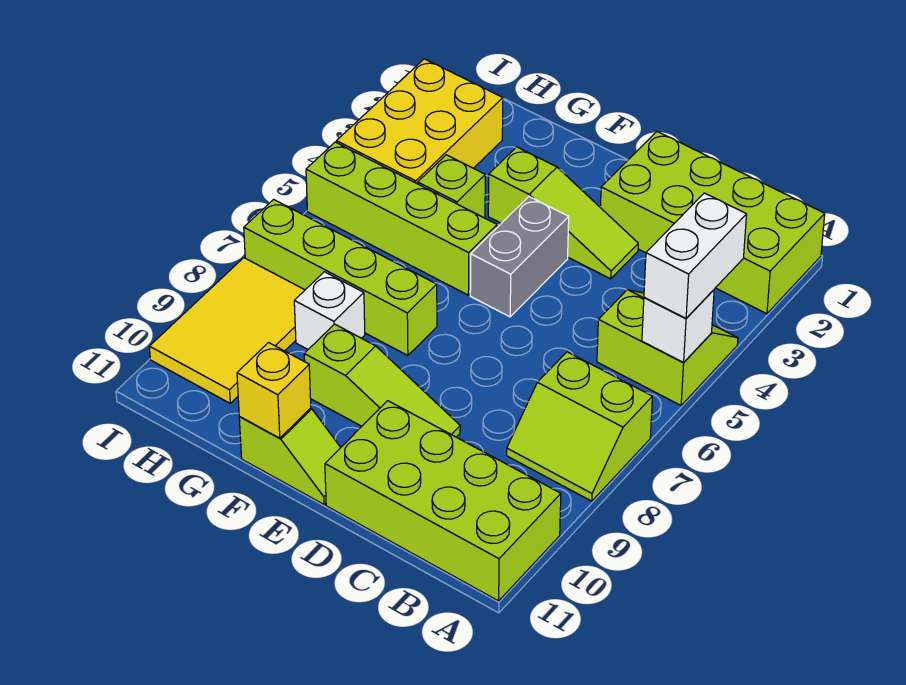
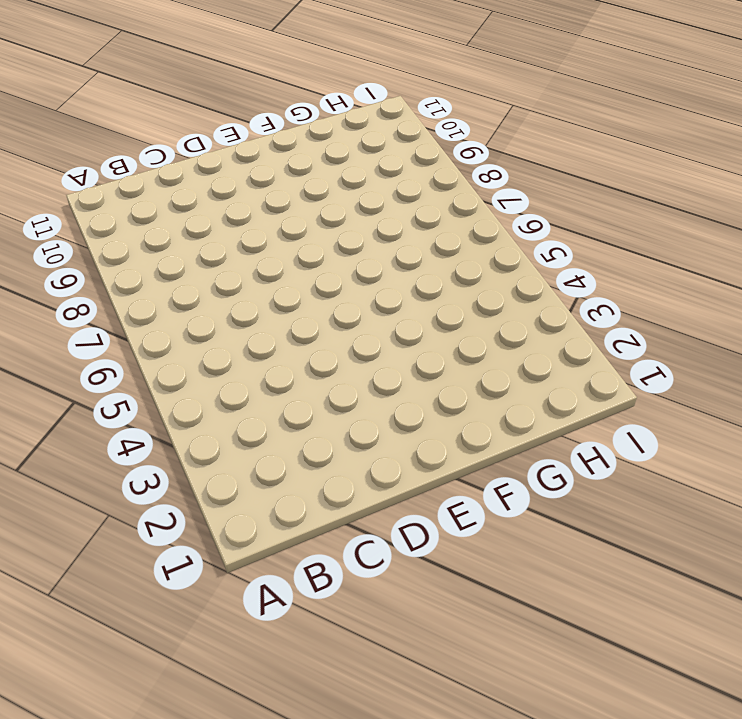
none -> lime 2x4 brick [600,132,825,314]
none -> lime 2x2 slope [597,290,738,405]
none -> lime 2x2 slope [507,352,652,501]

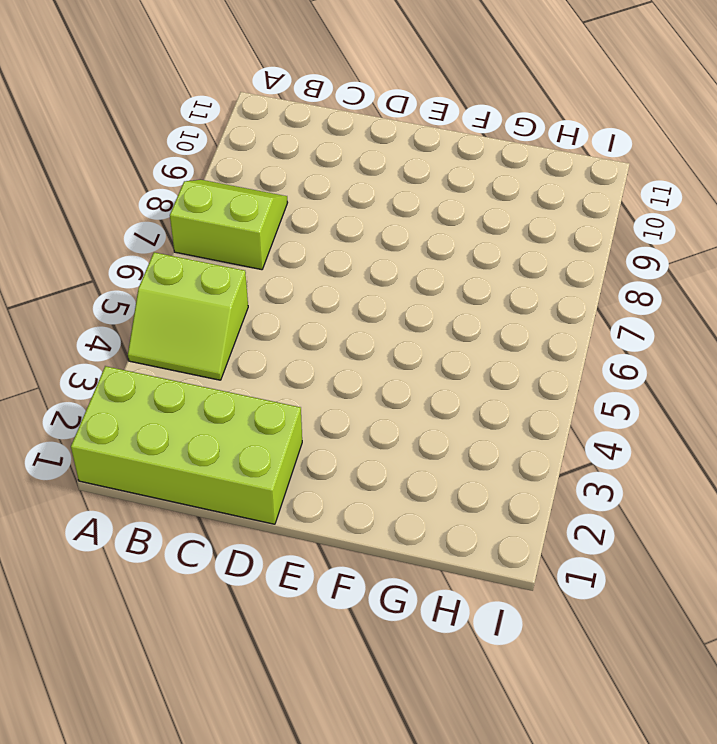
none -> lime 2x4 brick [325,401,561,601]
none -> lime 1x3 slope [488,147,638,279]
none -> lime 1x3 slope [304,324,460,437]

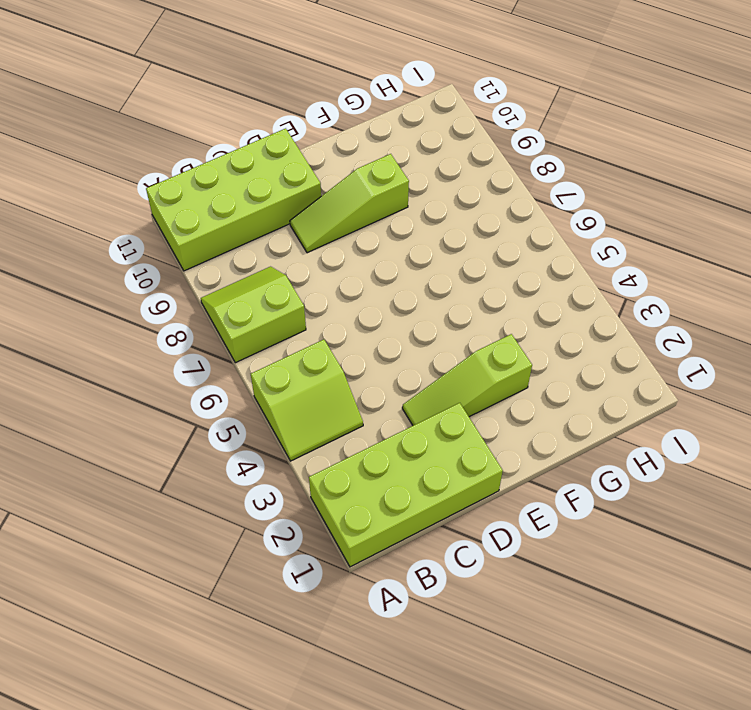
none -> grey 1x2 brick [470,197,569,317]
none -> lime 1x2 slope [239,408,341,504]
none -> lime 1x4 brick [306,142,497,295]

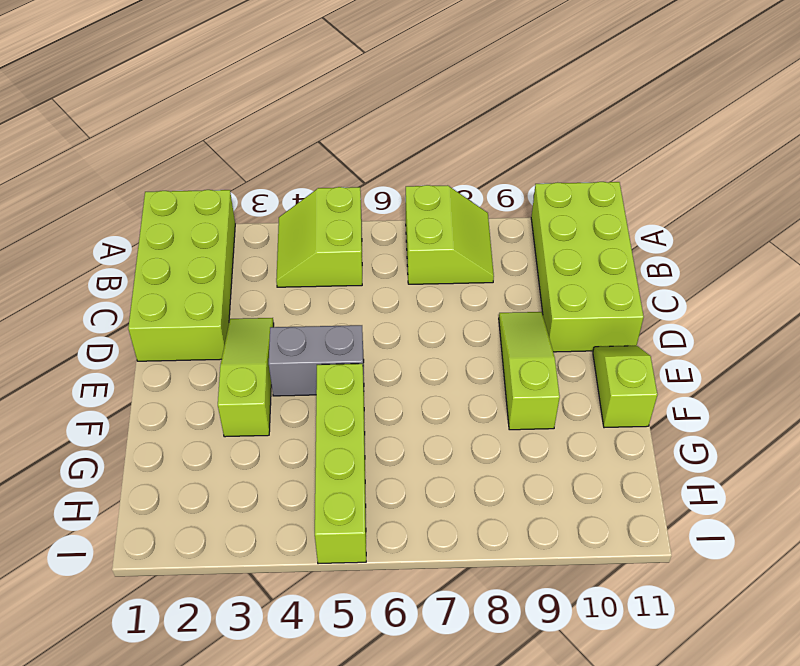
none -> lime 1x4 brick [244,200,437,356]
none -> lime 1x1 brick [418,155,485,218]
none -> white 1x1 brick [294,272,365,349]

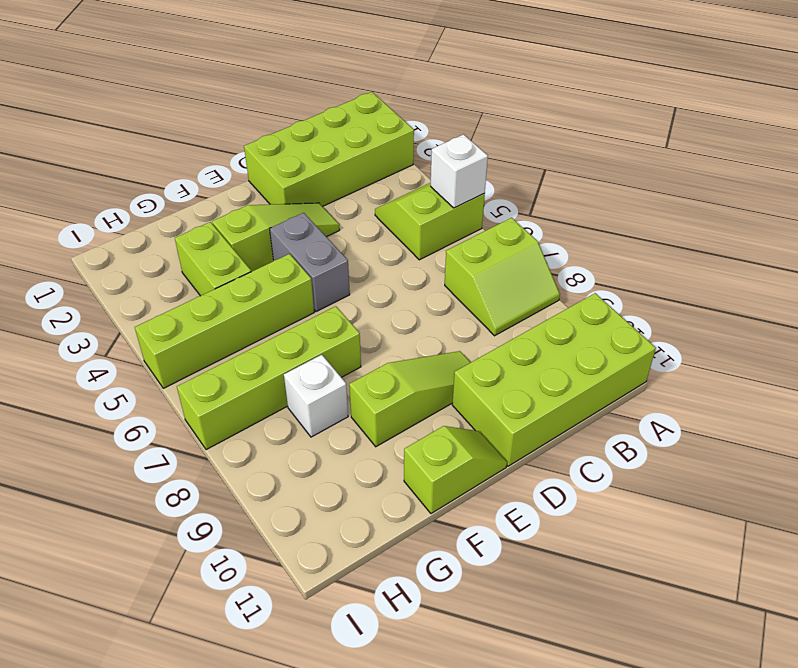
lime 1x2 brick [175,222,251,296] -> lime 1x1 brick [418,155,485,218]
none -> yellow 2x3 brick [337,59,503,184]
none -> yellow 2x3 tile [149,258,305,403]
none -> yellow 1x1 brick [237,343,311,438]

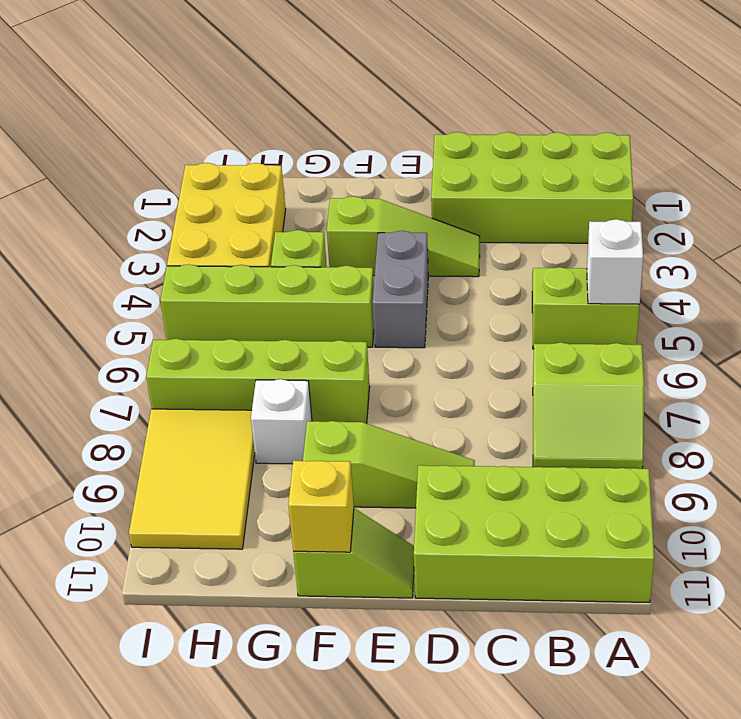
none -> white 1x2 brick [644,193,747,319]

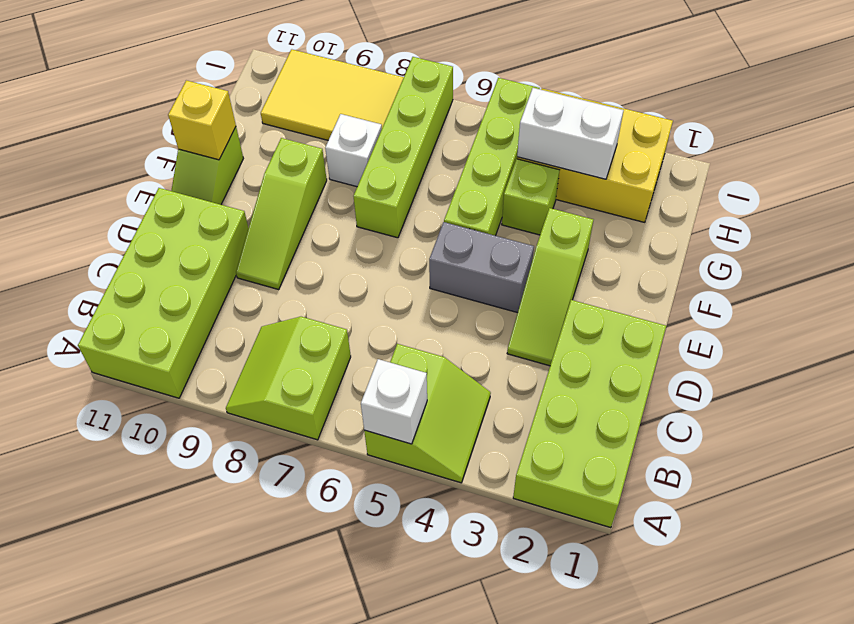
white 1x2 brick [517,88,624,179] -> white 1x2 brick moved to [644,193,747,319]

